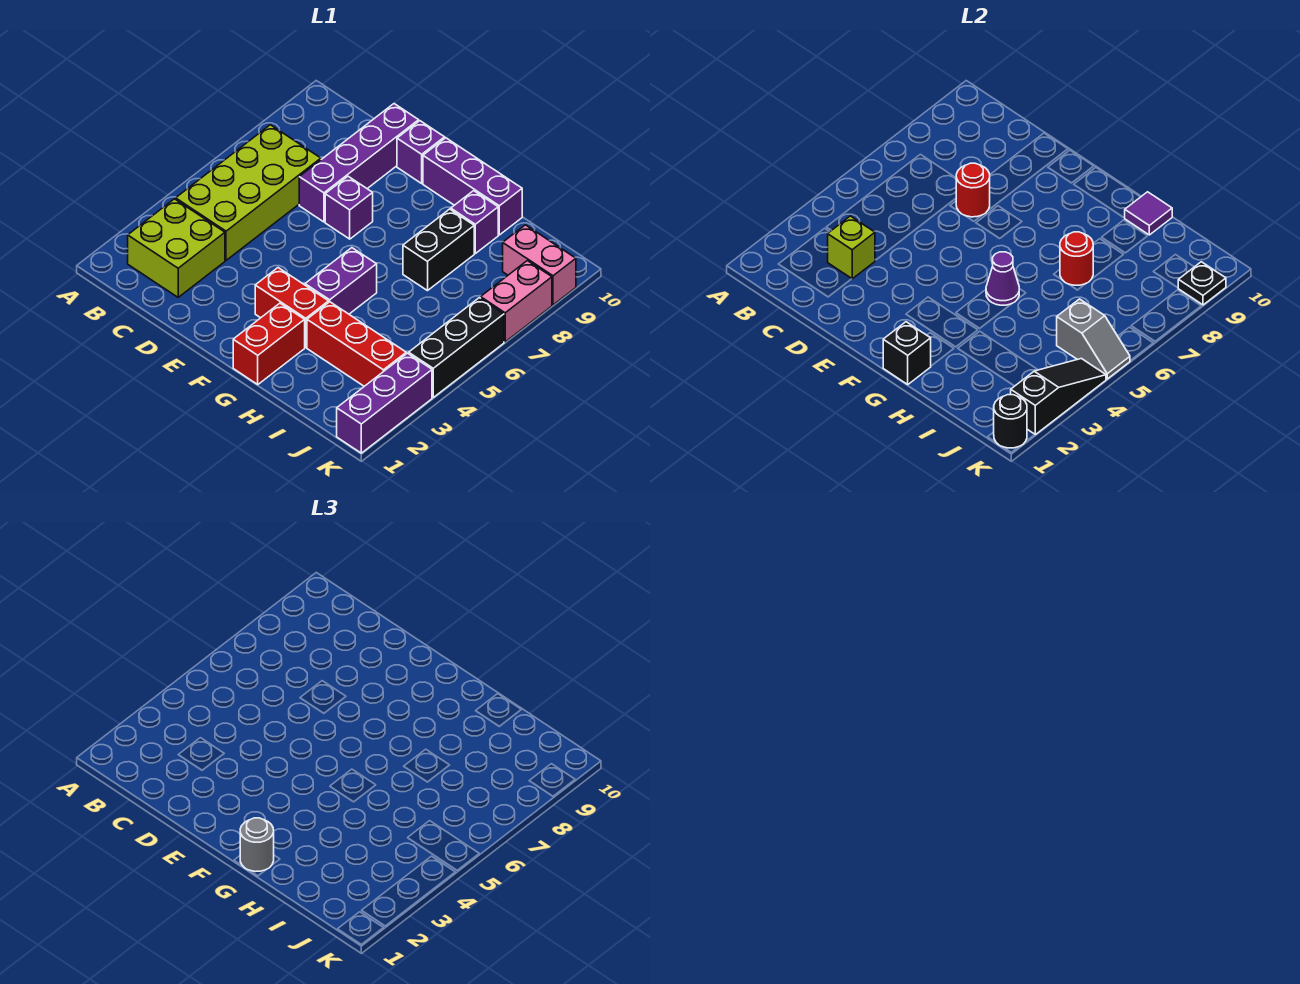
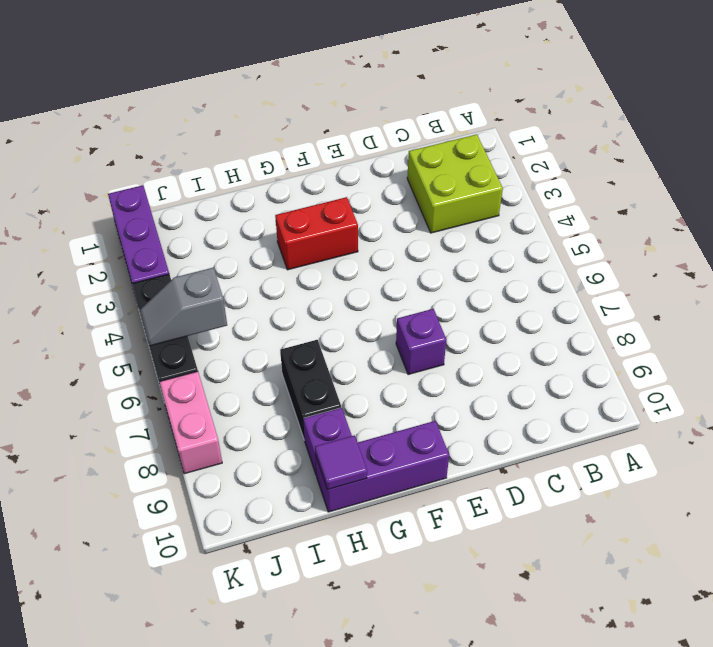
none -> lime 2x4 brick [176,125,321,260]
none -> purple 1x4 brick [299,104,419,222]
none -> purple 1x1 brick [397,121,445,183]

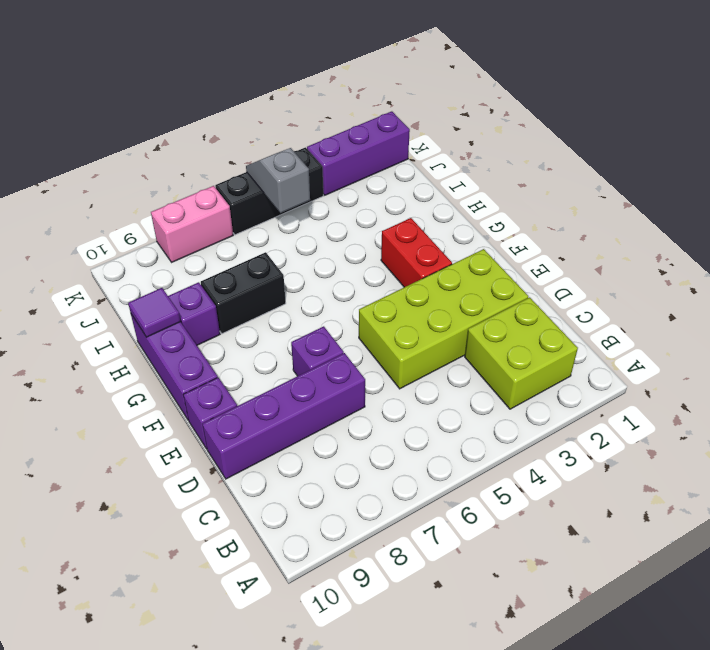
lime 2x4 brick [359,249,528,389] -> lime 2x4 brick moved to [176,125,321,260]
none -> red 1x2 brick [233,303,305,384]
none -> purple 1x2 brick [305,248,377,314]
none -> red 1x3 brick [307,302,406,386]

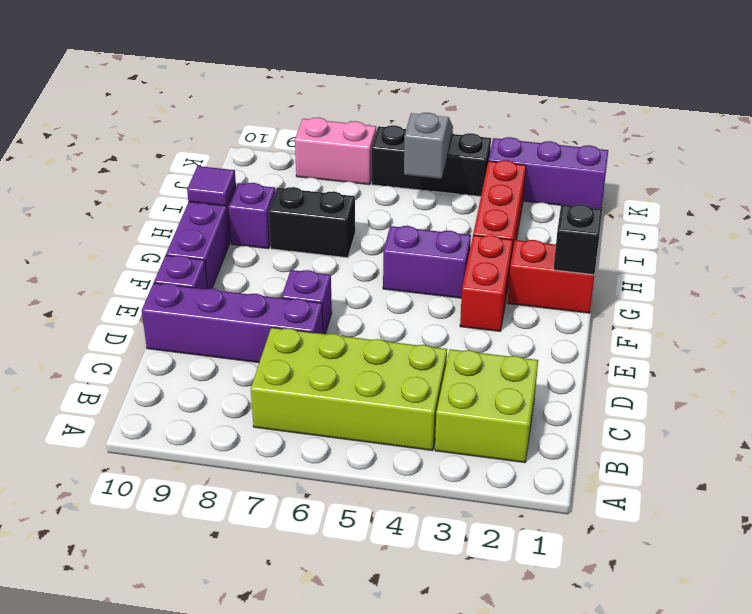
none -> pink 1x2 brick [503,225,576,305]
none -> lime 1x1 brick [828,216,875,279]
none -> red 1x1 round brick [956,163,990,217]

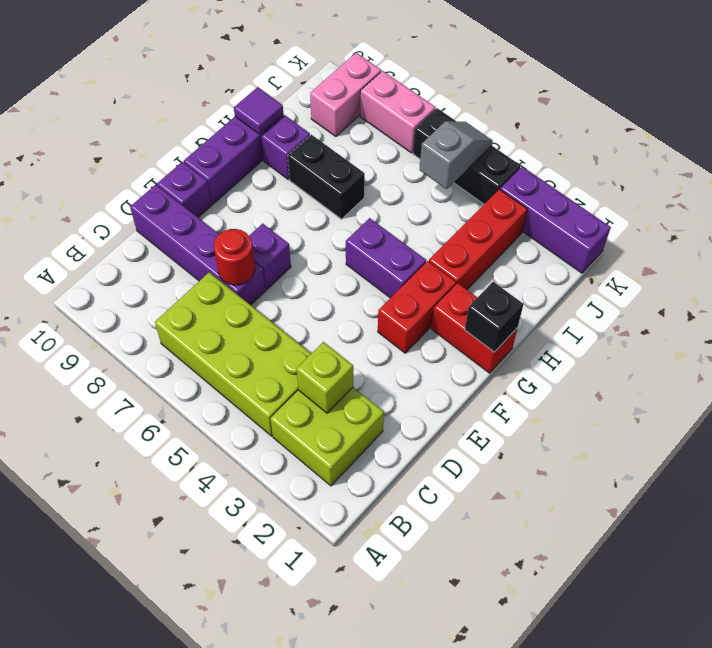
none -> purple 1x1 cone [986,252,1019,305]
none -> red 1x1 round brick [1060,232,1093,285]
none -> black 1x1 round brick [994,395,1027,448]

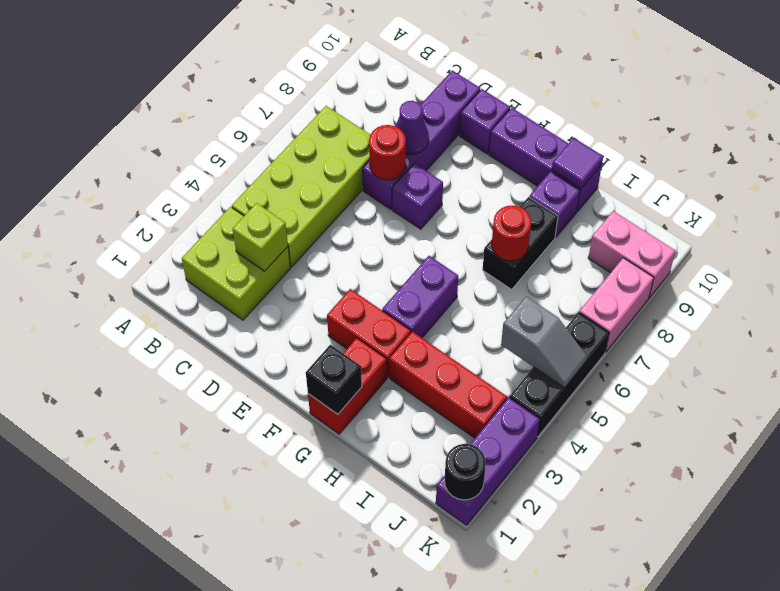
purple 1x1 cone [396,101,429,155] -> purple 1x1 cone moved to [986,252,1019,305]
none -> black 1x3 slope [1011,359,1106,435]
none -> black 1x1 plate [1178,262,1226,305]
none -> grey 1x1 round brick [240,818,274,872]

